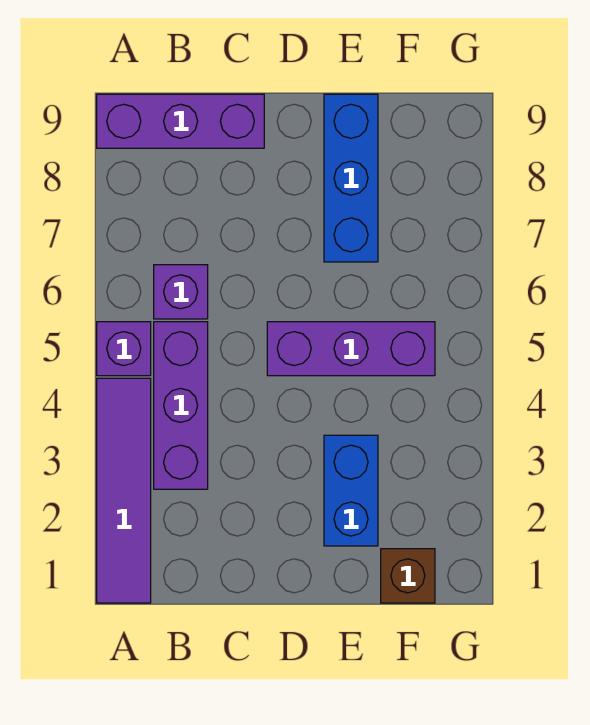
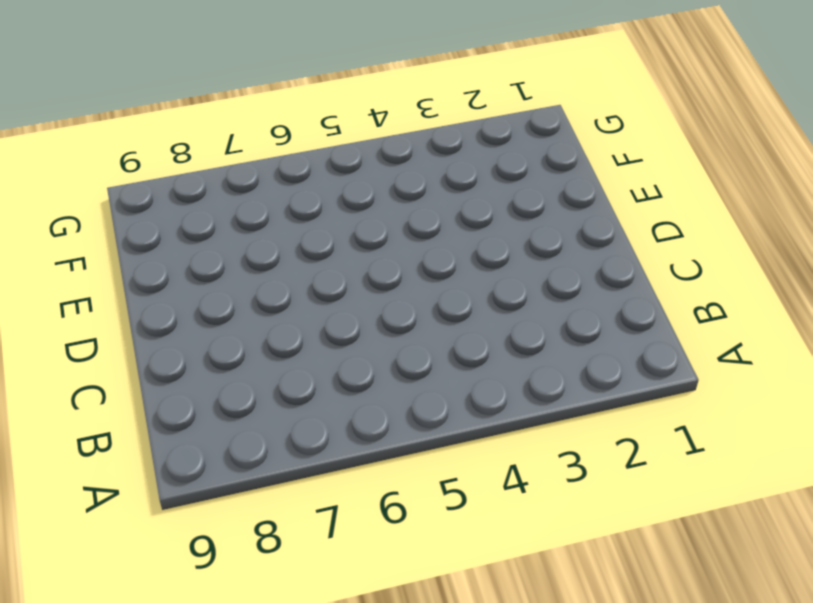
none -> purple 1x4 tile [97,378,151,603]
none -> purple 1x1 brick [97,322,151,376]

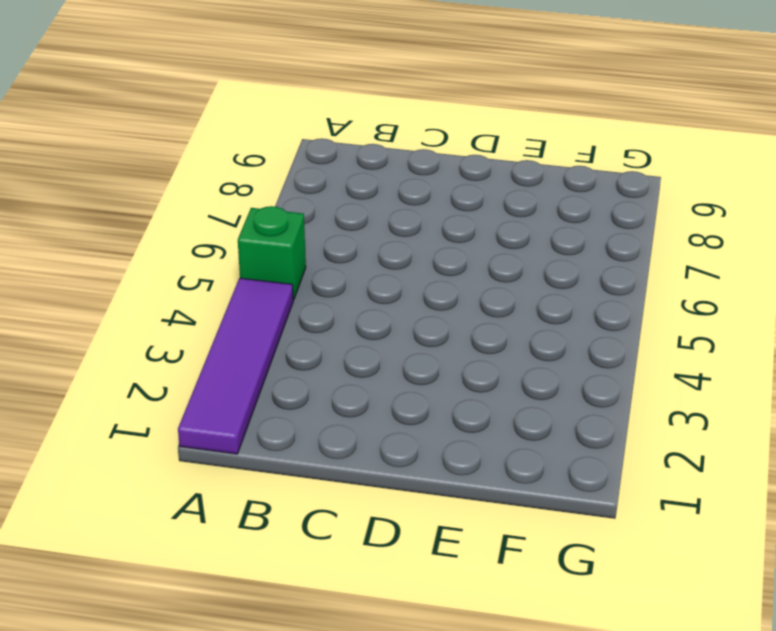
green 1x1 brick [238,206,306,300] -> purple 1x1 brick [97,322,151,376]
none -> purple 1x3 brick [97,94,264,148]
none -> purple 1x3 brick [154,322,208,489]

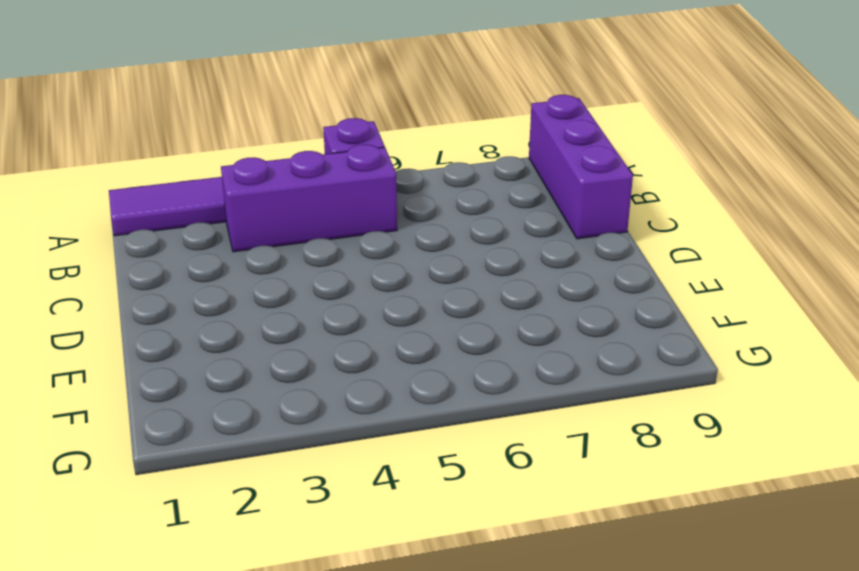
none -> purple 1x1 brick [154,265,208,319]
none -> purple 1x3 brick [267,322,435,376]

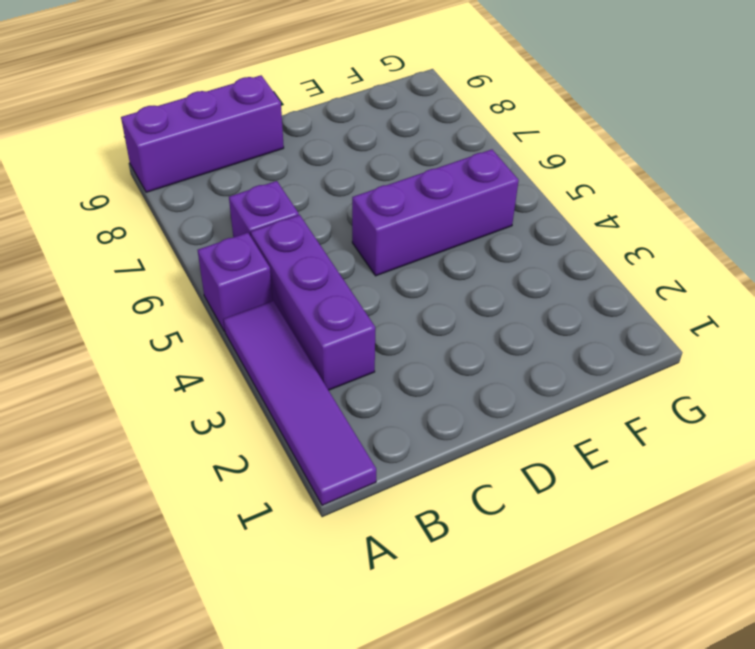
none -> blue 1x2 brick [324,435,378,546]
none -> blue 1x3 brick [324,94,378,262]

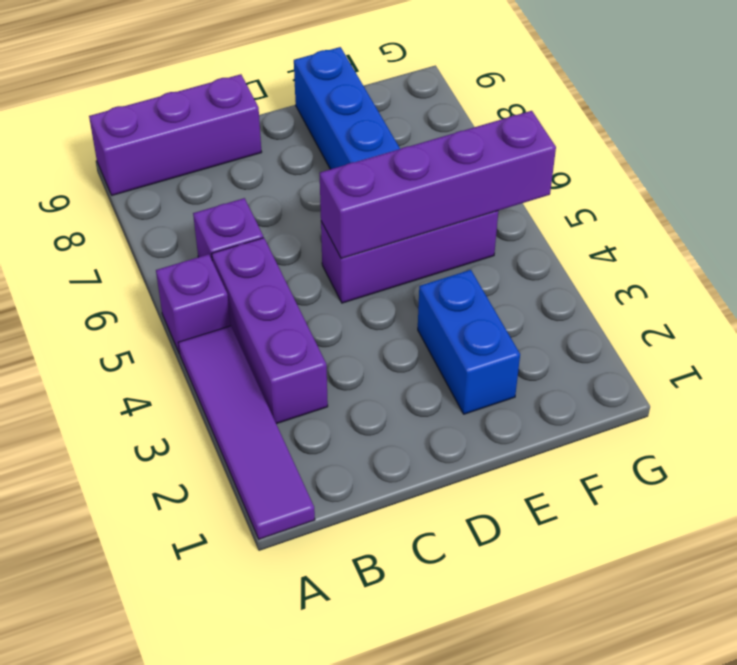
purple 1x4 brick [320,111,556,259] -> none
none -> brown 1x1 brick [381,549,435,603]

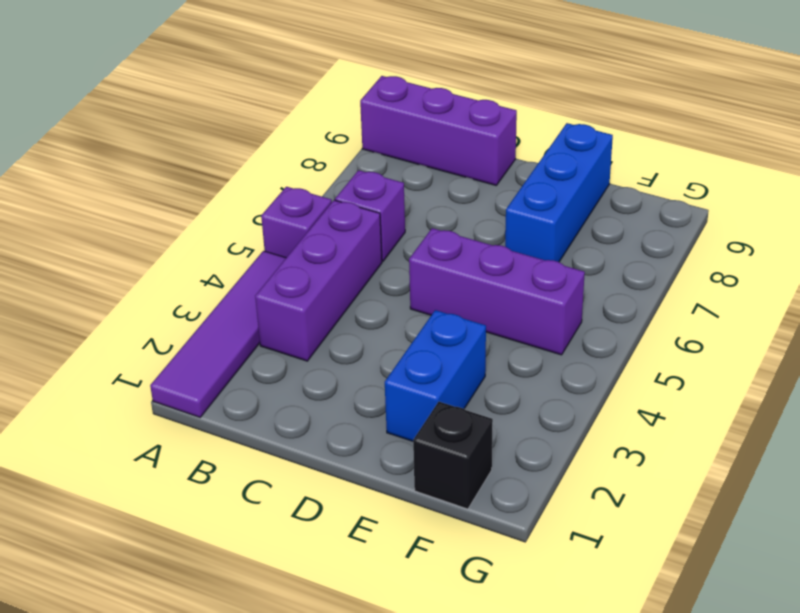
black 1x1 brick [413,402,493,509] -> brown 1x1 brick [381,549,435,603]

